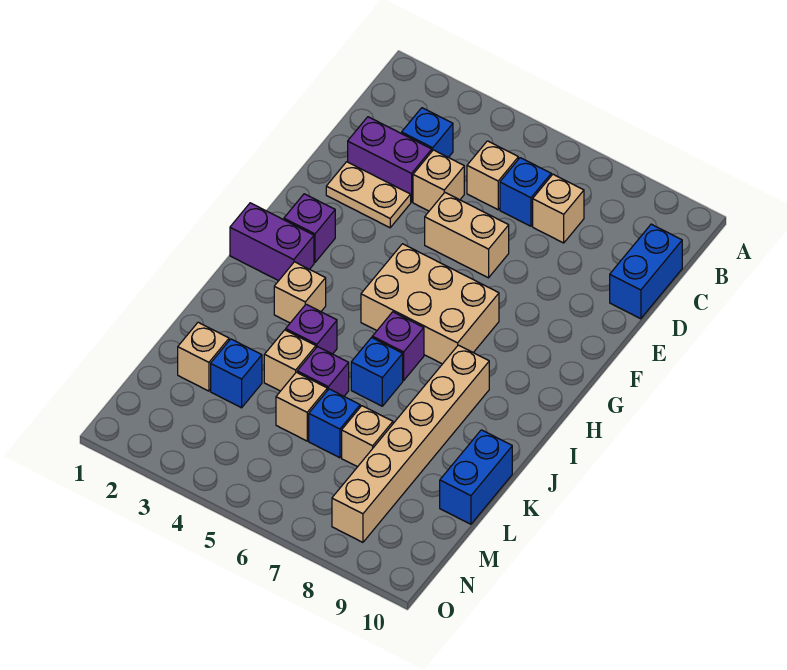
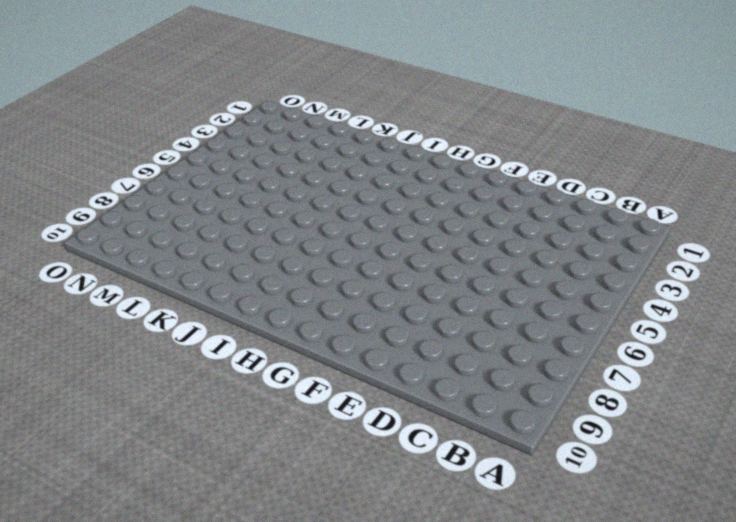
none -> blue 1x1 brick [402,108,453,157]
none -> tan 1x1 brick [467,141,518,210]
none -> blue 1x1 brick [500,158,551,226]

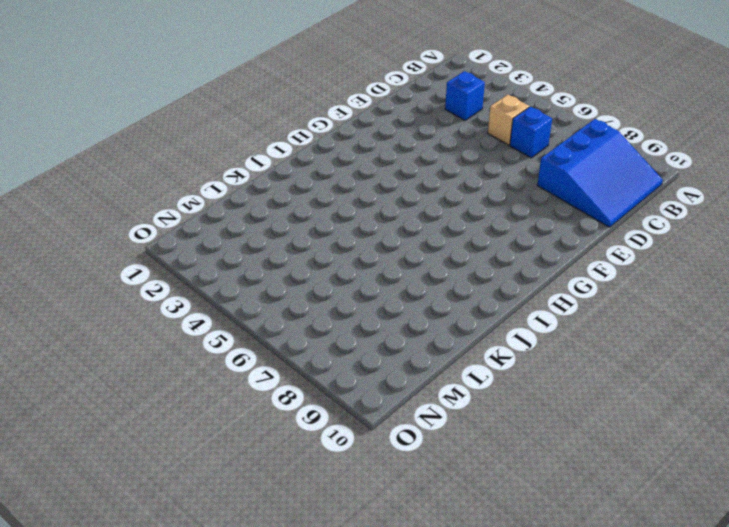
blue 3x3 slope [537,119,663,227] -> blue 1x2 brick [610,224,682,319]
none -> tan 1x1 brick [533,174,584,243]
none -> purple 1x2 brick [348,117,432,202]
none -> tan 1x1 brick [413,150,464,211]

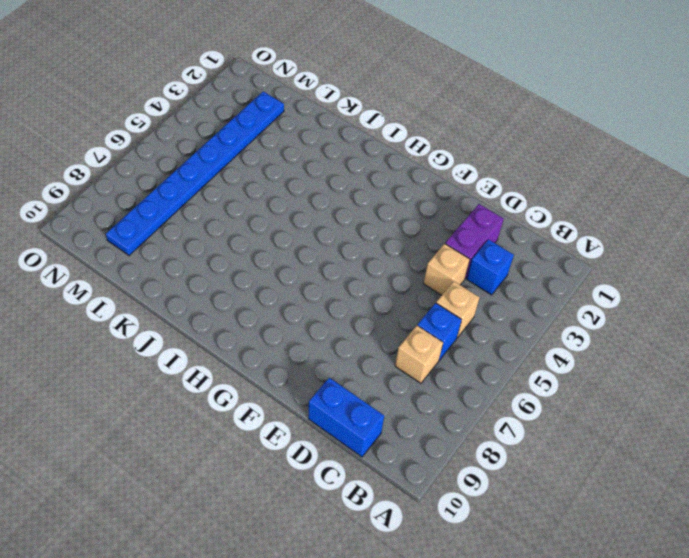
blue 1x8 plate [106,91,284,256] -> tan 1x6 brick [332,345,489,542]
none -> tan 1x2 plate [326,162,411,228]
none -> tan 1x2 brick [425,193,509,278]
none -> purple 1x1 brick [284,194,335,262]

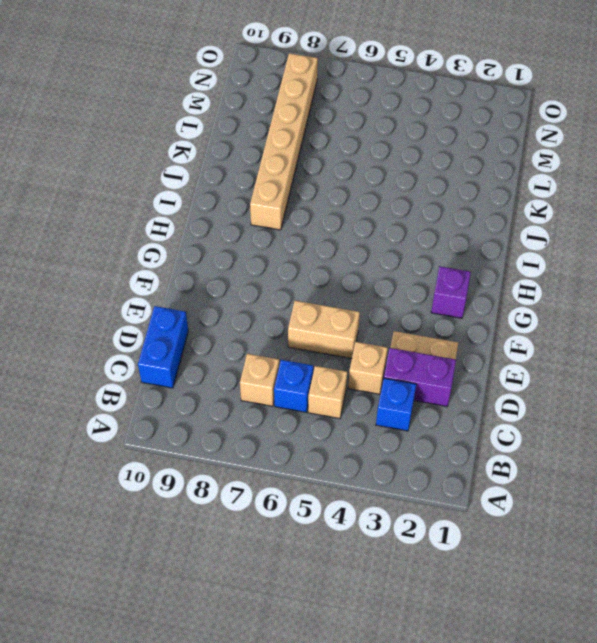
none -> tan 2x3 brick [361,244,499,364]
none -> purple 1x2 brick [230,203,314,281]
none -> tan 1x1 brick [274,262,326,323]

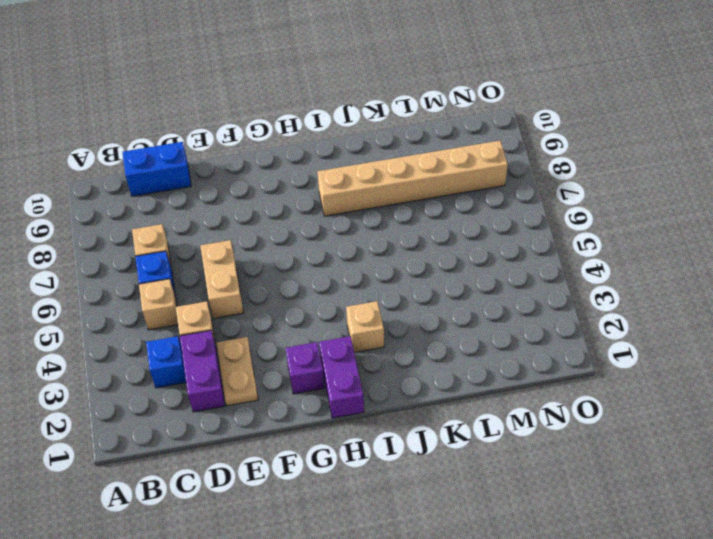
none -> tan 2x3 brick [361,244,499,364]
none -> purple 1x1 brick [372,312,424,381]
none -> purple 1x1 brick [286,304,337,354]

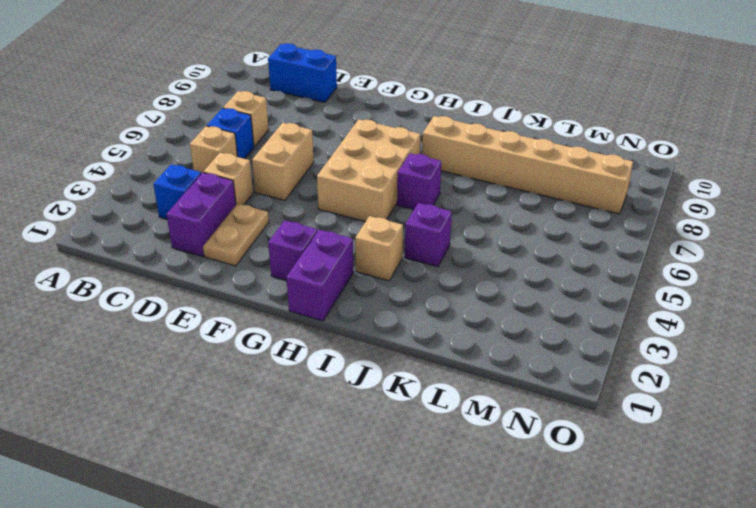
none -> blue 1x1 brick [351,338,403,406]
none -> tan 1x1 brick [264,330,316,391]
none -> purple 1x1 brick [297,347,349,396]

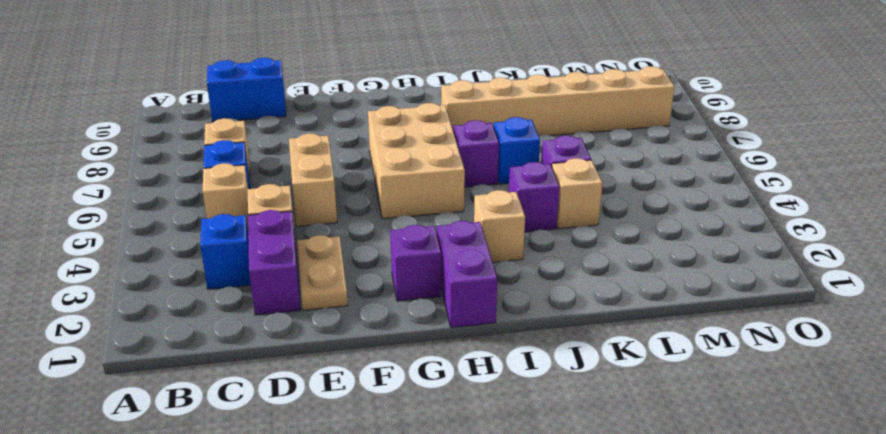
none -> blue 1x2 brick [440,430,512,524]
none -> tan 1x1 brick [178,322,229,391]
none -> blue 1x1 brick [211,339,262,408]

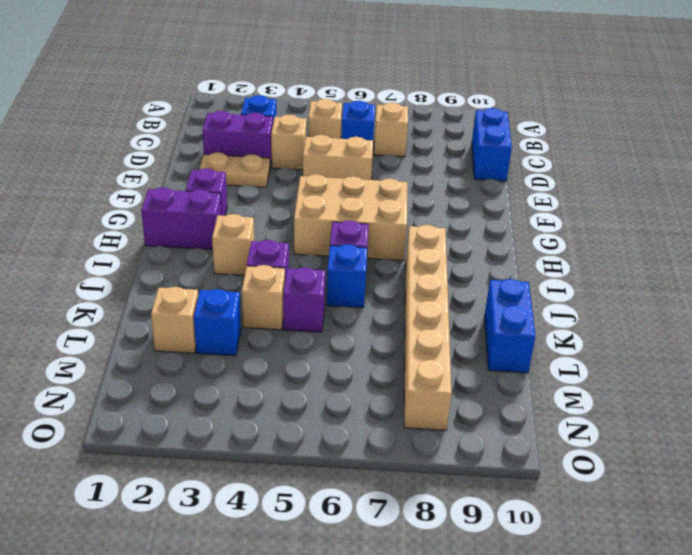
none -> tan 1x1 brick [276,372,327,441]
none -> blue 1x1 brick [309,389,360,458]
none -> tan 1x1 brick [342,406,393,467]

